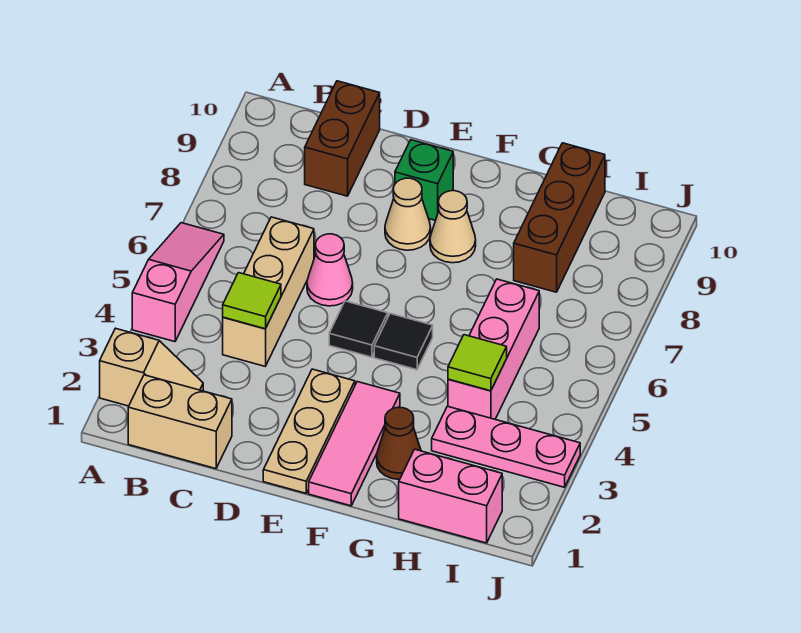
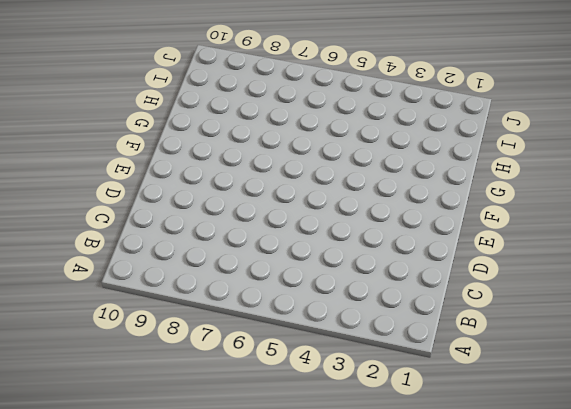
none -> tan 1x2 slope [100,328,203,406]
none -> pink 1x3 slope [132,223,224,342]
none -> tan 1x2 brick [128,375,232,469]

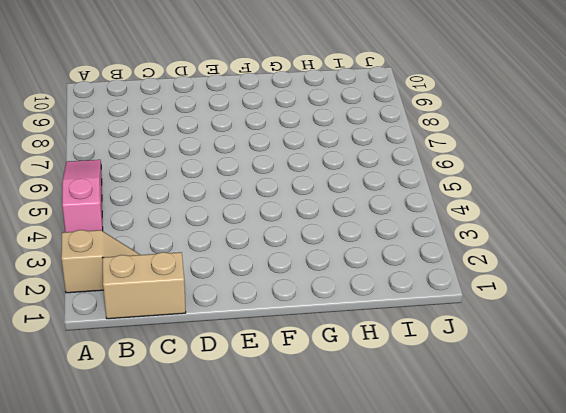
none -> tan 1x3 brick [223,217,314,366]
none -> brown 1x2 brick [305,81,380,196]
none -> pink 1x1 cone [307,234,353,306]

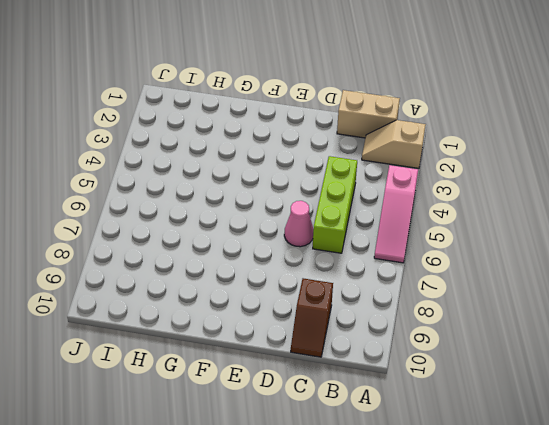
lime 1x3 brick [313,156,357,253] -> tan 1x3 brick [223,217,314,366]
brown 1x2 slope [291,278,333,357] -> brown 1x2 brick [305,81,380,196]
none -> tan 1x3 plate [263,369,355,493]
none -> black 1x1 tile [329,301,388,357]
none -> tan 1x1 cone [385,178,431,250]

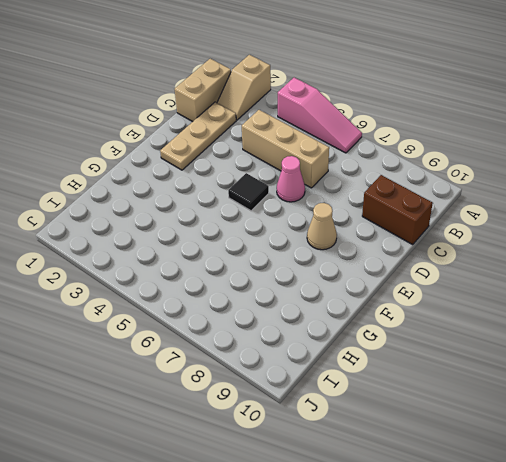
tan 1x3 plate [160,102,236,170] -> tan 1x3 plate turned to [263,369,355,493]
none -> green 1x1 brick [395,140,453,220]
none -> pink 1x3 tile [309,382,400,506]
none -> black 1x1 tile [374,314,433,370]

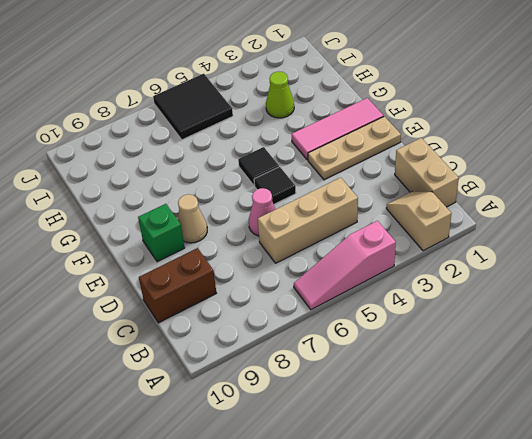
lime 1x1 cone [266,71,294,118] -> pink 1x3 plate [432,406,580,487]
black 2x2 tile [153,74,233,140] -> none
none -> tan 1x1 cone [430,191,476,263]
none -> brown 1x1 cone [377,408,421,479]
none -> pink 1x2 brick [399,449,502,543]

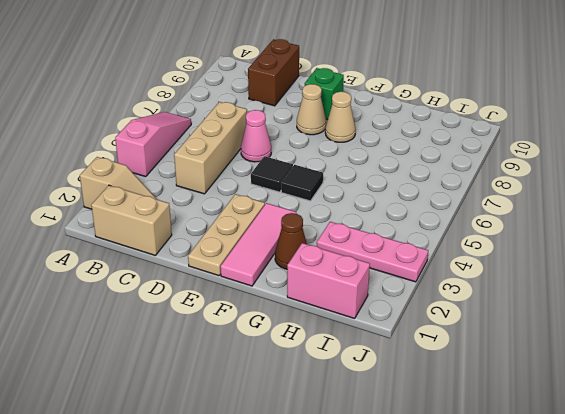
none -> pink 1x3 brick [448,279,539,419]
none -> brown 1x3 brick [514,143,605,292]
none -> lime 1x1 tile [223,273,281,329]

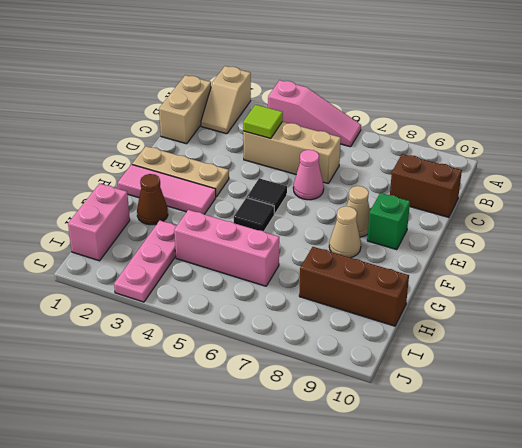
none -> lime 1x1 tile [448,335,507,391]

